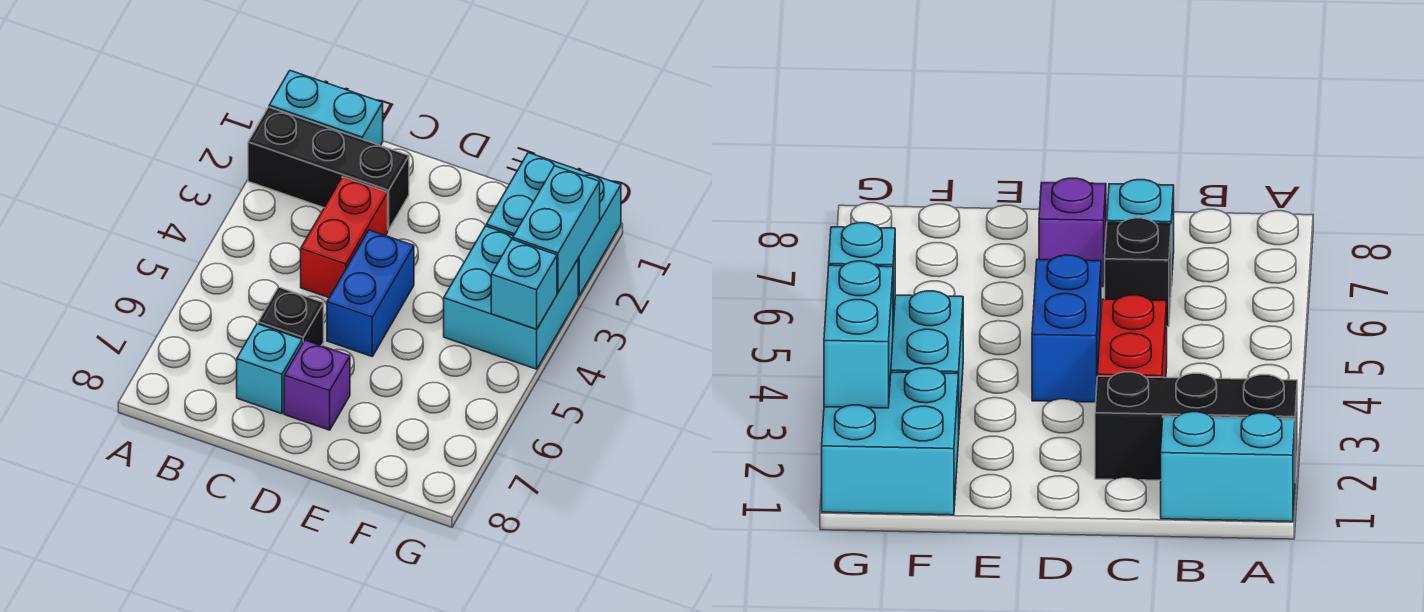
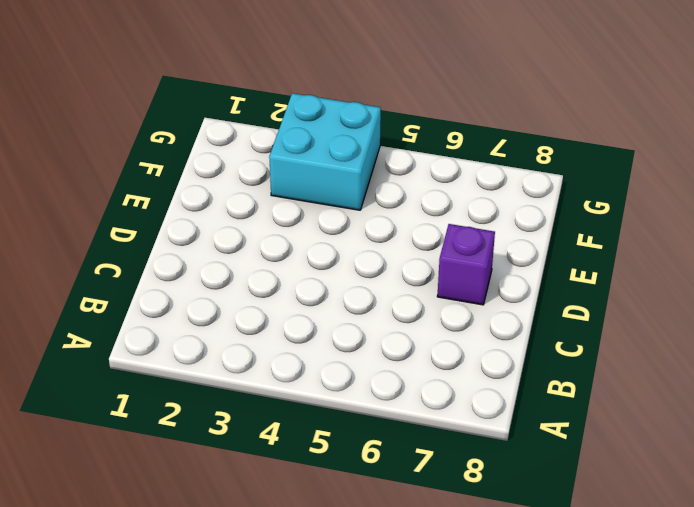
none -> cyan 1x2 brick [269,71,383,146]
none -> black 1x3 brick [248,107,409,230]

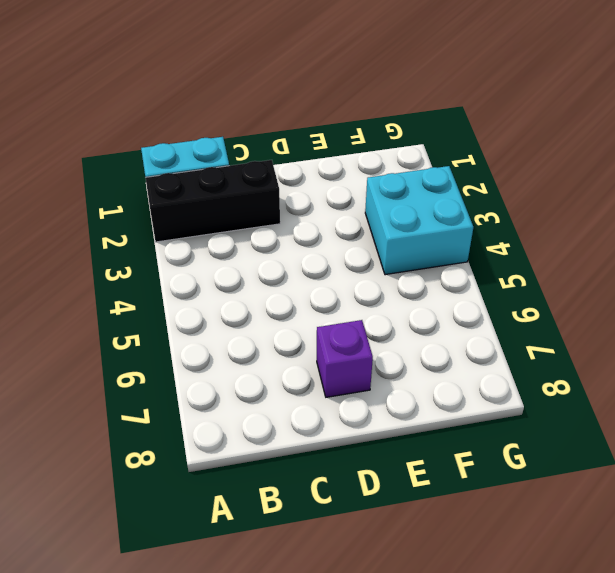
none -> red 1x2 brick [301,177,388,298]
none -> black 1x1 brick [258,287,324,346]

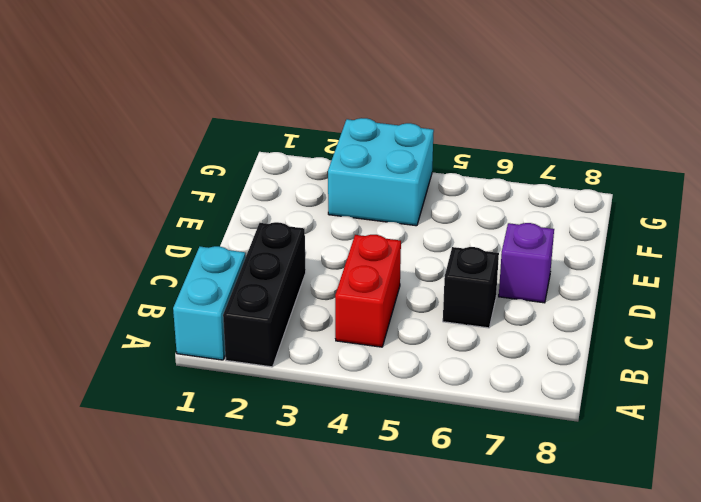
red 1x2 brick [335,235,401,347] -> red 1x2 brick turned to [301,177,388,298]
none -> cyan 1x1 brick [237,324,302,414]
none -> blue 1x2 brick [327,230,414,356]

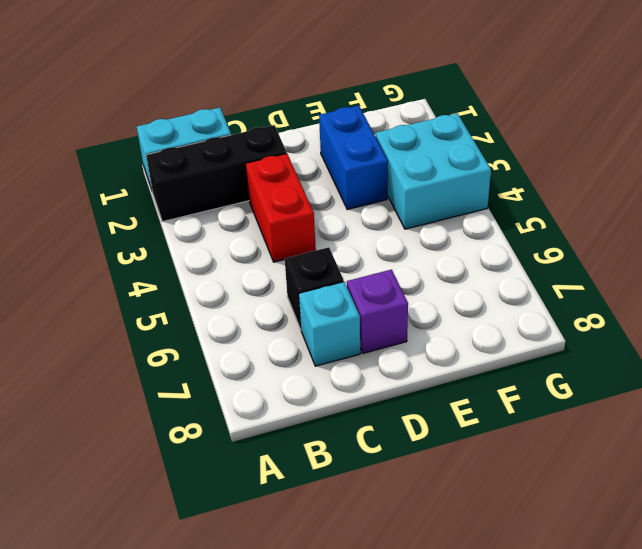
blue 1x2 brick [319,106,388,210] -> blue 1x2 brick moved to [327,230,414,356]
none -> cyan 2x2 brick [486,153,621,296]
none -> cyan 1x2 brick [513,166,600,292]

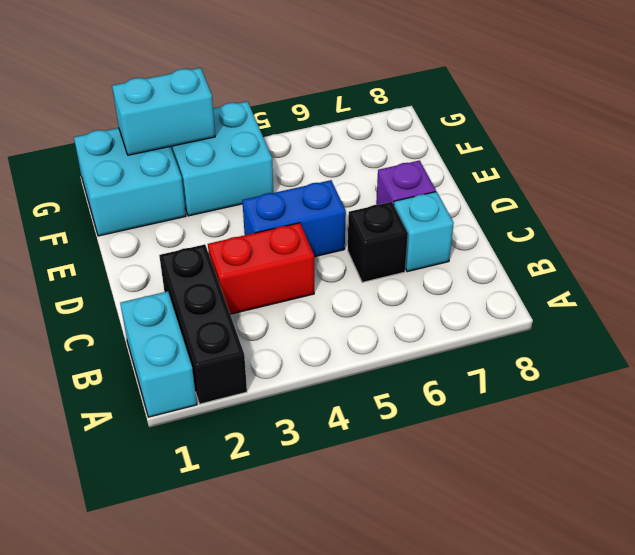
none -> cyan 1x1 brick [491,239,557,329]

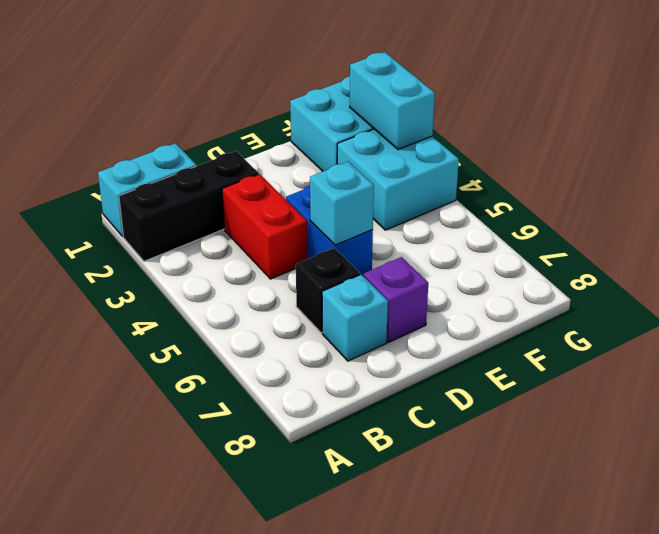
cyan 1x1 brick [310,162,374,245] -> cyan 1x1 brick moved to [491,239,557,329]

